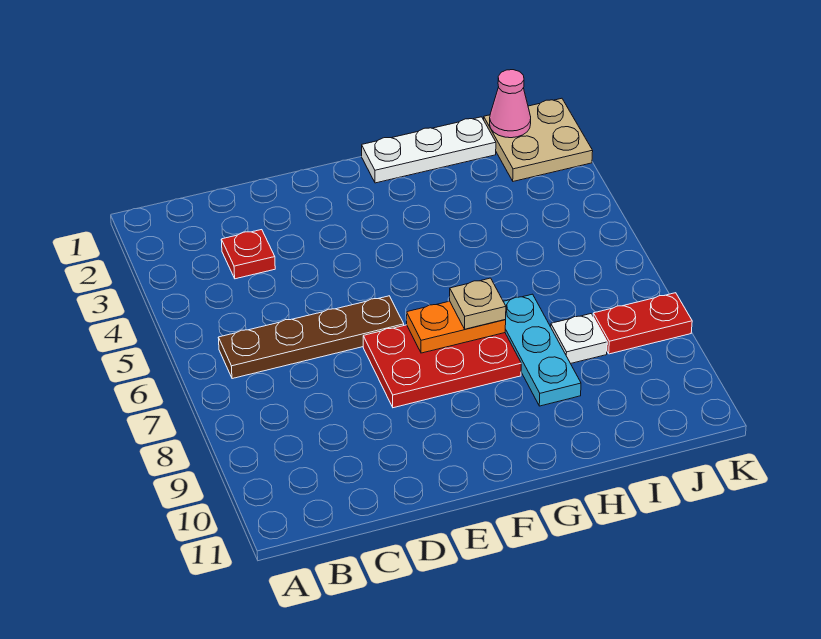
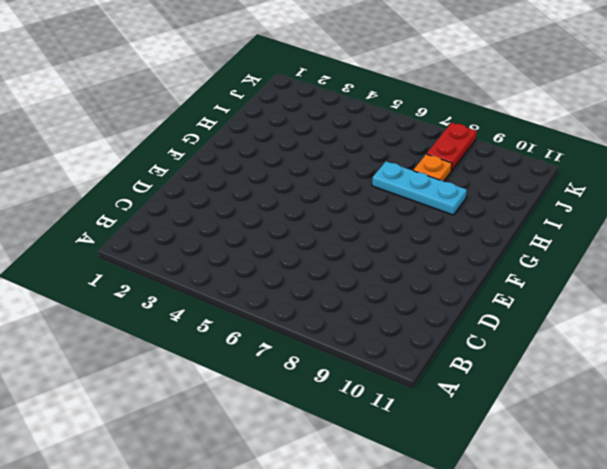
orange 1x1 plate [413,154,452,181] -> white 1x1 plate [551,314,607,364]
none -> brown 1x4 plate [218,296,404,379]
none -> red 1x1 plate [221,230,275,279]

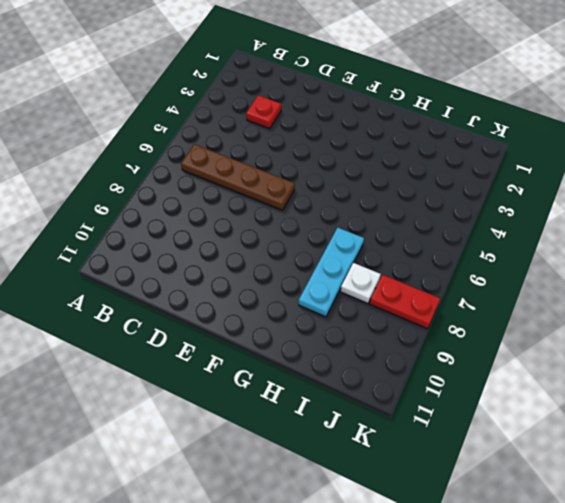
none -> red 2x3 plate [363,325,521,408]
none -> white 1x3 plate [362,117,496,183]

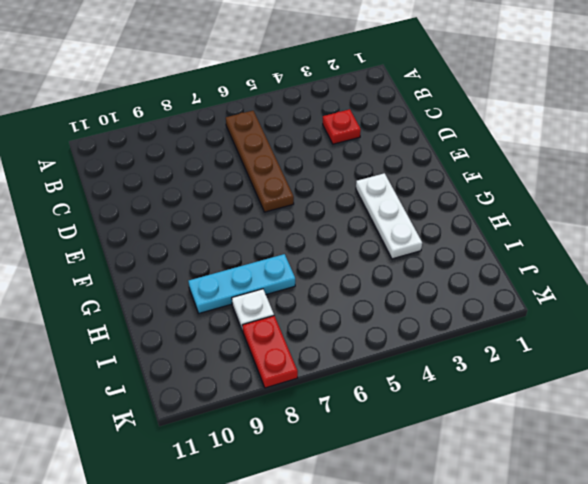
white 1x3 plate [356,173,422,259] -> white 1x3 plate moved to [362,117,496,183]
none -> red 2x3 plate [363,325,521,408]
none -> tan 2x2 plate [484,98,593,181]

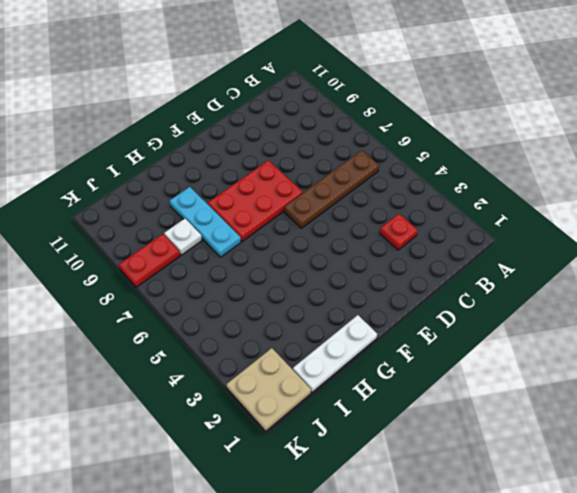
none -> orange 1x2 plate [407,301,506,353]
none -> pink 1x1 cone [490,70,531,138]

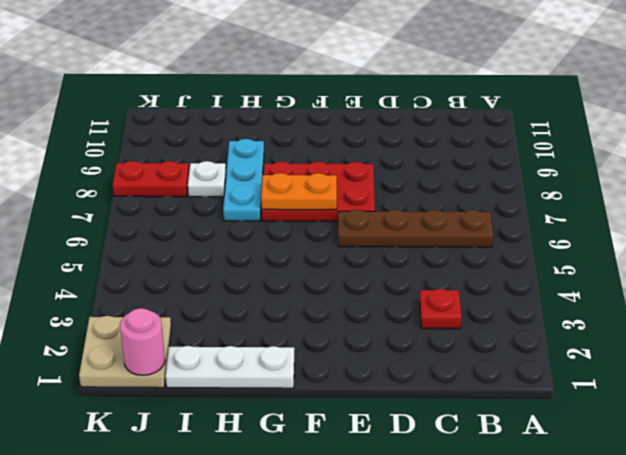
pink 1x1 round brick [120,308,165,375] -> pink 1x1 cone [490,70,531,138]
none -> tan 1x1 plate [450,278,506,329]

